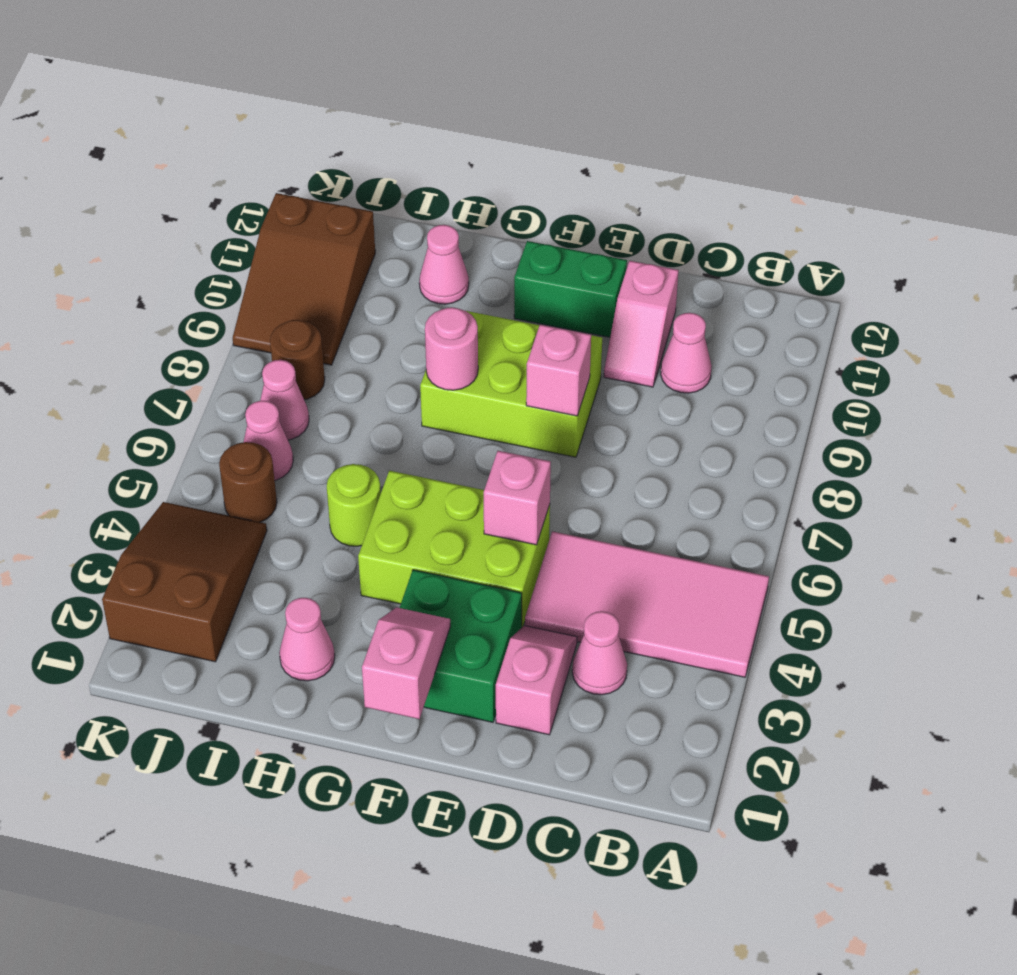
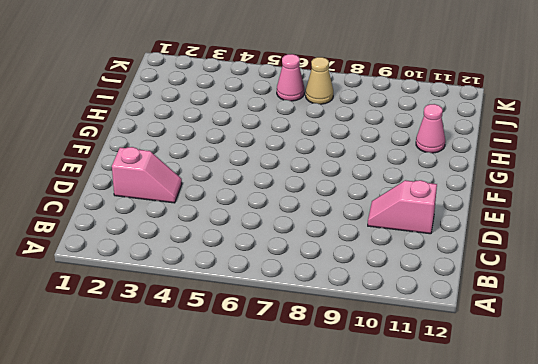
tan 1x1 cone [306,57,333,104] -> pink 1x1 cone [260,360,309,440]
none -> pink 2x4 tile [525,531,769,677]
none -> pink 1x1 cone [572,611,627,695]
none -> pink 1x1 cone [661,313,712,393]

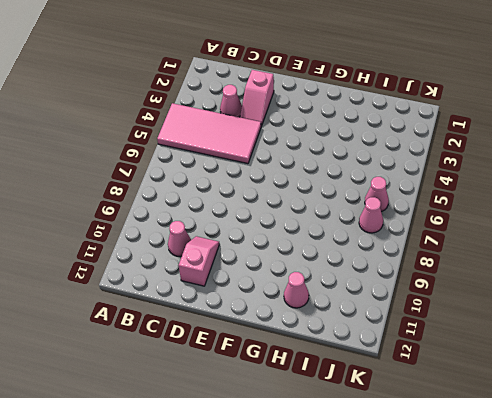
none -> green 2x2 brick [400,570,522,722]
none -> lime 2x3 brick [358,471,550,627]
none -> lime 2x3 brick [420,311,602,457]

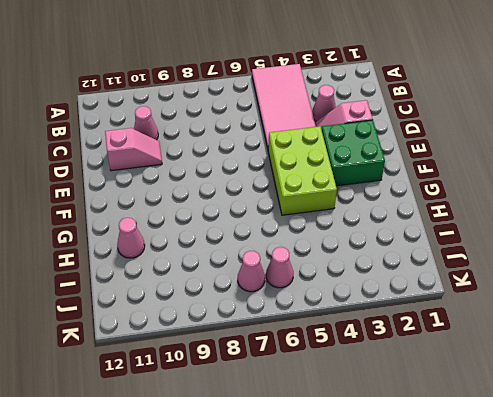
none -> lime 2x3 brick [420,311,602,457]
none -> green 1x2 brick [514,241,627,337]
none -> pink 1x1 cone [279,598,335,681]

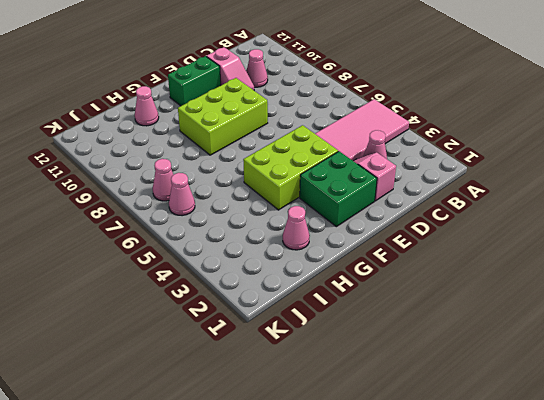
none -> lime 1x1 round brick [327,464,381,546]
none -> brown 2x3 slope [102,502,267,662]
none -> brown 1x1 round brick [219,442,277,522]

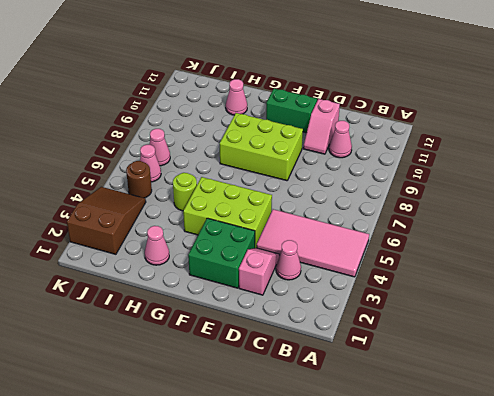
none -> brown 1x1 round brick [270,320,325,400]
none -> brown 2x3 slope [233,193,375,365]
none -> pink 1x1 brick [484,451,551,545]

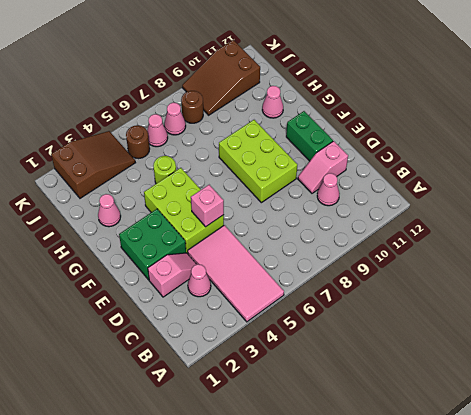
none -> pink 1x1 brick [526,325,591,416]
none -> pink 1x2 slope [362,607,450,719]
none -> pink 1x1 round brick [425,307,478,390]

